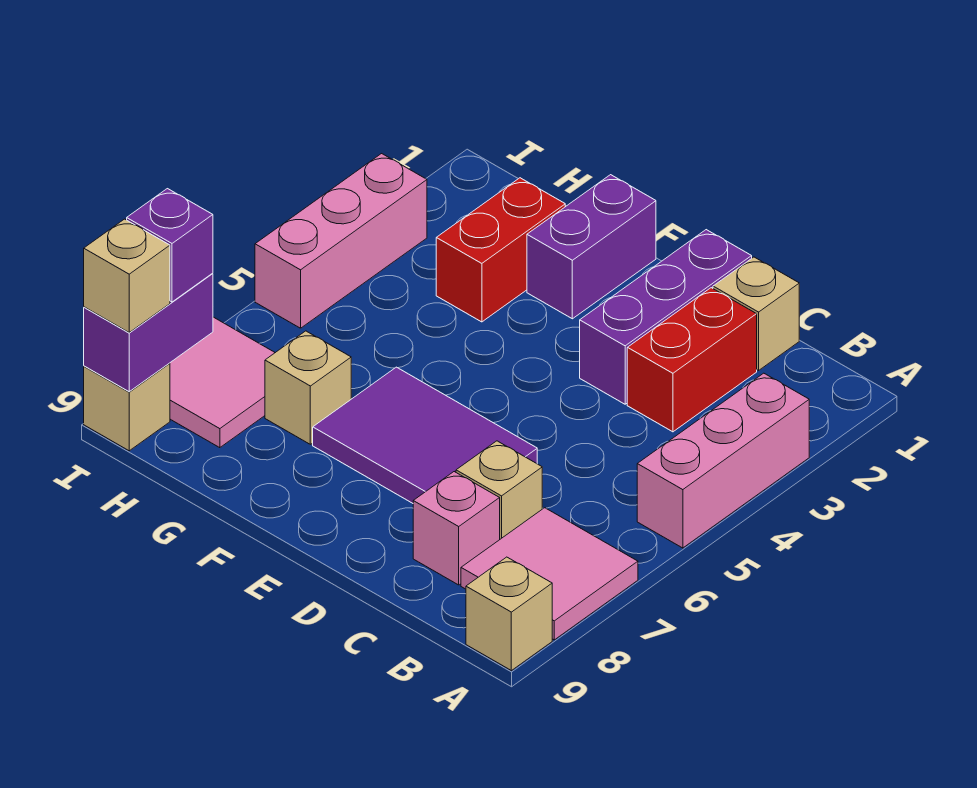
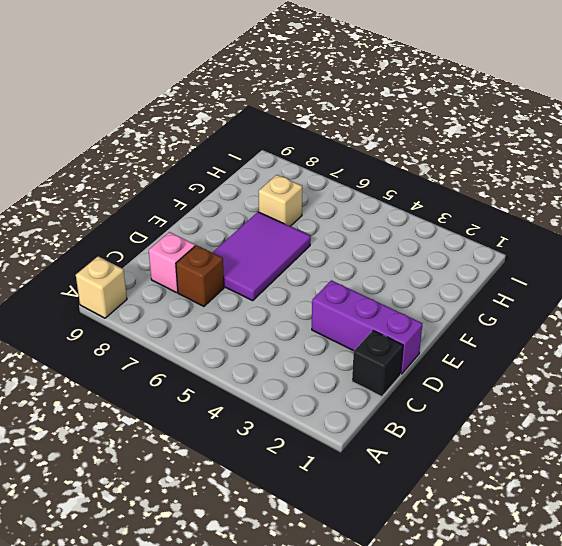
black 1x1 brick [352,331,403,397] -> tan 1x1 brick [713,257,799,370]
brown 1x1 brick [176,245,224,306] -> tan 1x1 brick [456,441,542,539]
none -> pink 1x3 brick [637,373,809,548]
none -> pink 2x2 tile [461,508,638,640]
none -> red 1x2 brick [627,288,757,432]

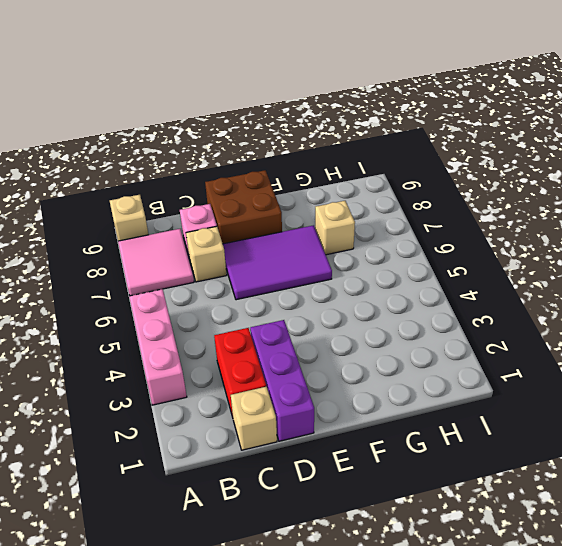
brown 2x2 brick [205,170,282,244] -> none
none -> purple 1x2 brick [527,175,656,319]
none -> red 1x2 brick [436,178,565,322]
none -> pink 2x2 tile [170,317,275,448]

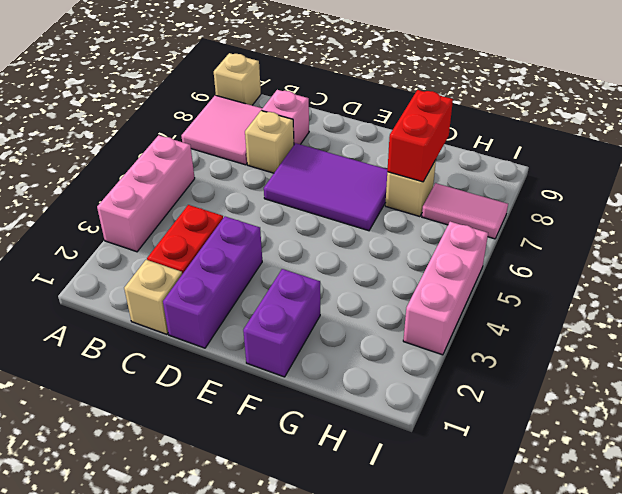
red 1x2 brick [387,90,453,182] -> red 1x2 brick moved to [436,178,565,322]
pink 1x2 tile [422,183,508,239] -> pink 2x2 tile [170,317,275,448]
none -> tan 1x1 brick [84,363,170,451]
none -> purple 1x2 brick [84,273,213,392]
none -> purple 1x1 brick [127,189,213,302]

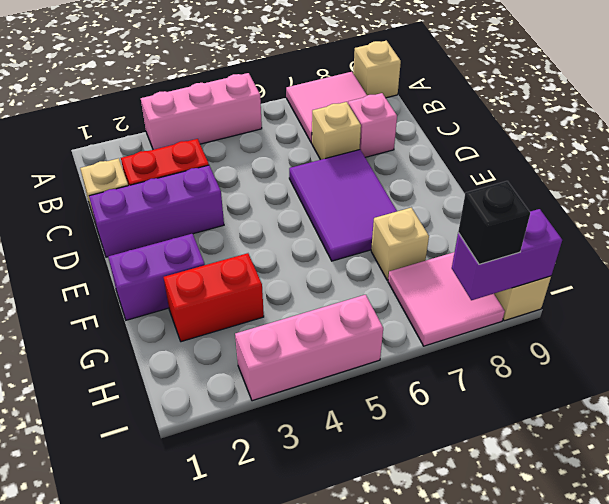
black 1x1 brick [458,181,530,264] -> purple 1x1 brick [127,189,213,302]
none -> tan 1x1 brick [84,219,170,332]

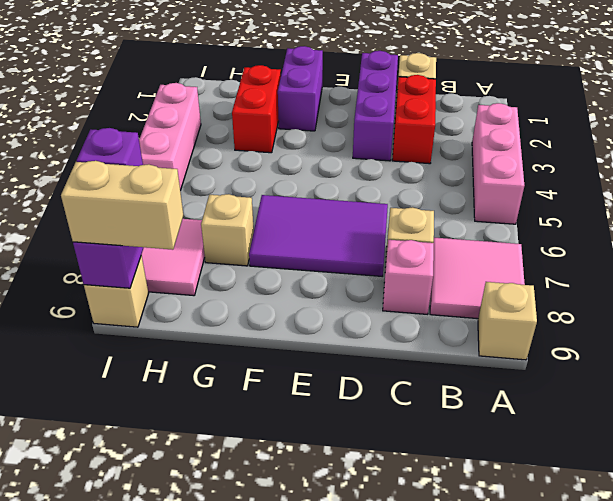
tan 1x2 brick [61,161,183,250] -> tan 1x1 brick [84,219,170,332]

